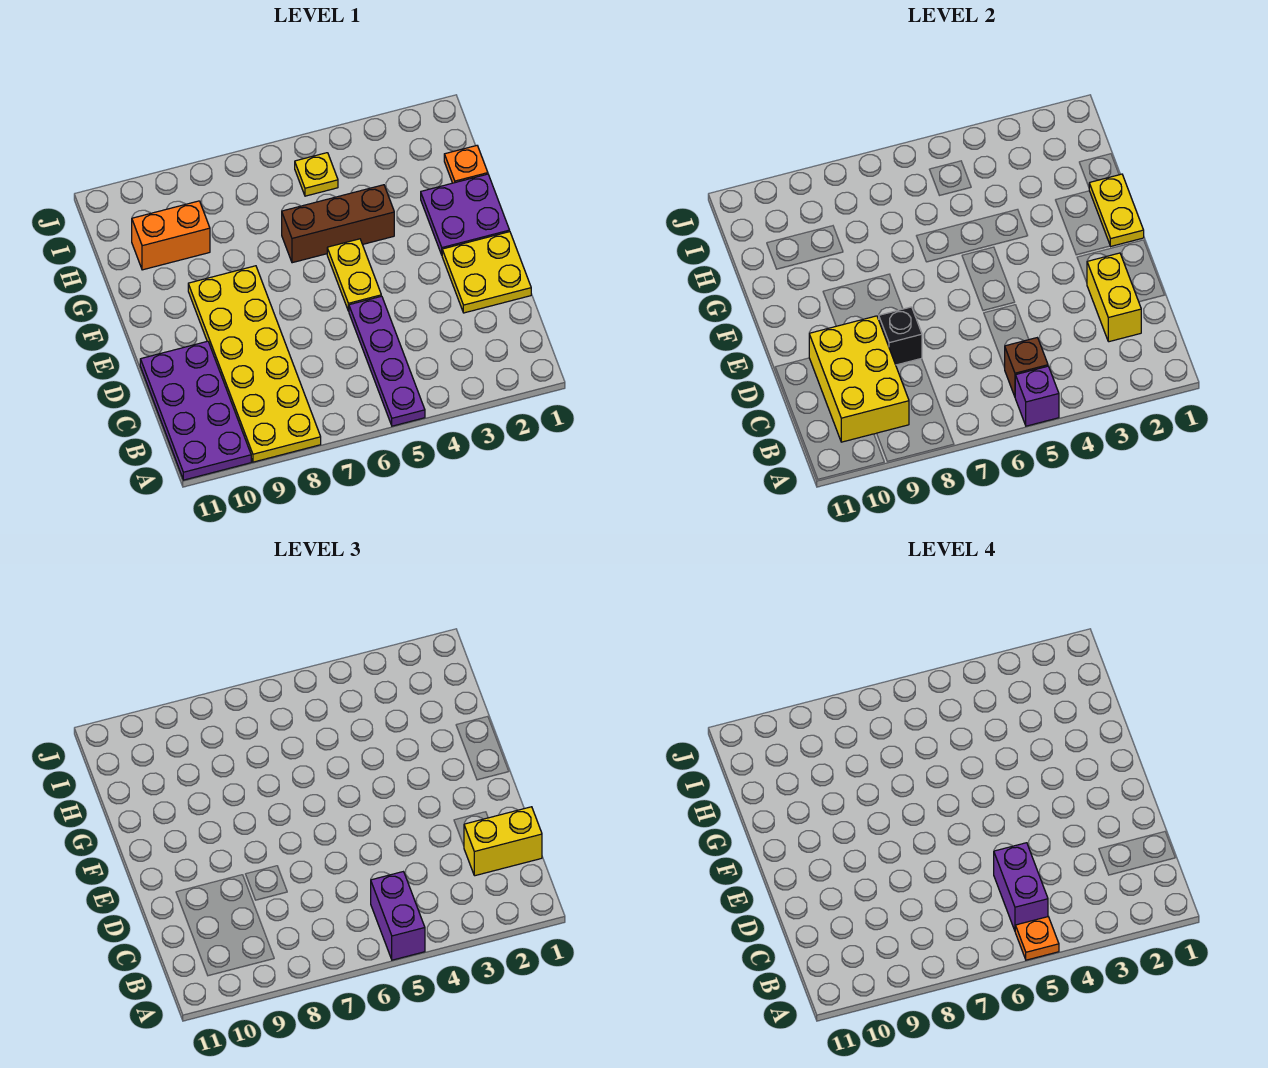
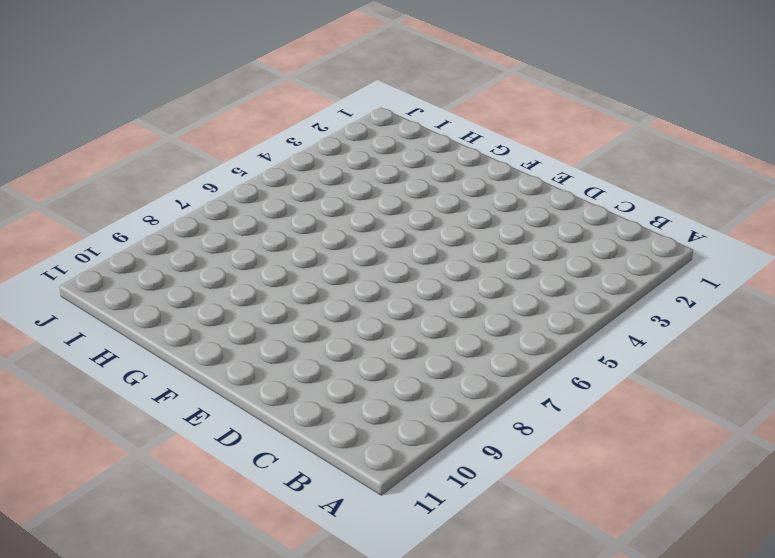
none -> purple 1x4 plate [349,296,425,426]
none -> yellow 2x6 plate [188,266,321,462]
none -> purple 2x4 plate [140,341,251,480]

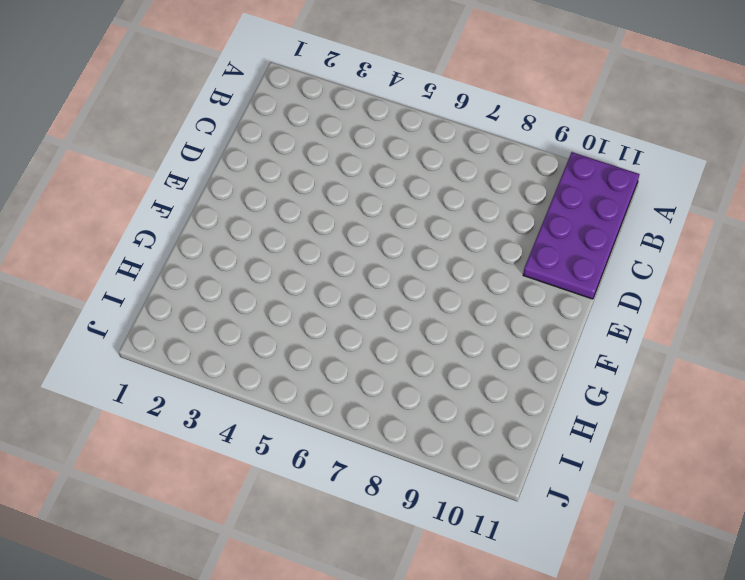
none -> purple 1x4 plate [349,296,425,426]
none -> yellow 2x6 plate [188,266,321,462]
none -> yellow 2x2 plate [442,232,531,313]

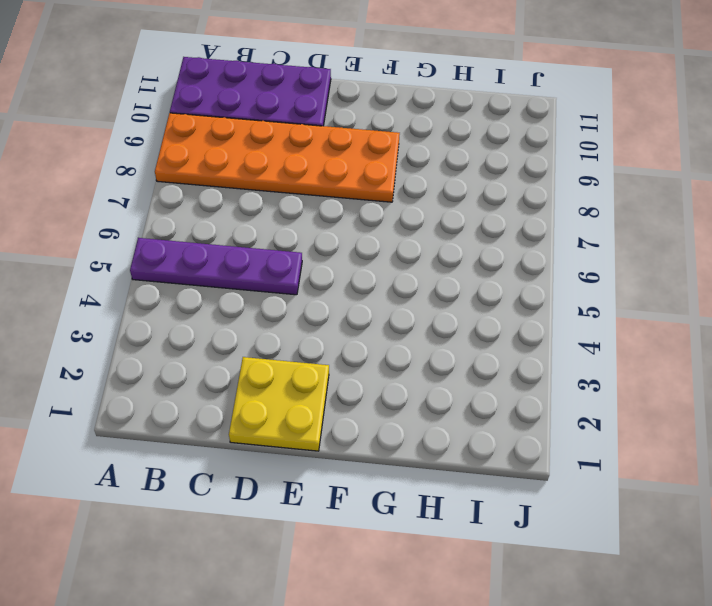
orange 2x6 plate [155,113,400,202] -> yellow 2x6 plate [188,266,321,462]
none -> yellow 1x2 plate [327,239,381,311]
none -> purple 2x2 plate [421,174,510,255]
none -> brown 1x3 brick [282,185,394,263]

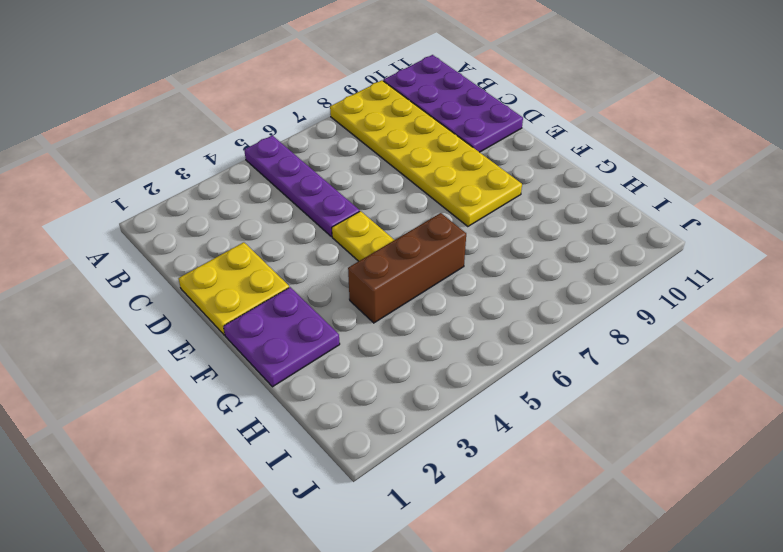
none -> orange 1x1 plate [444,146,488,183]
none -> orange 1x2 brick [132,201,210,270]
none -> yellow 1x1 plate [295,153,338,196]

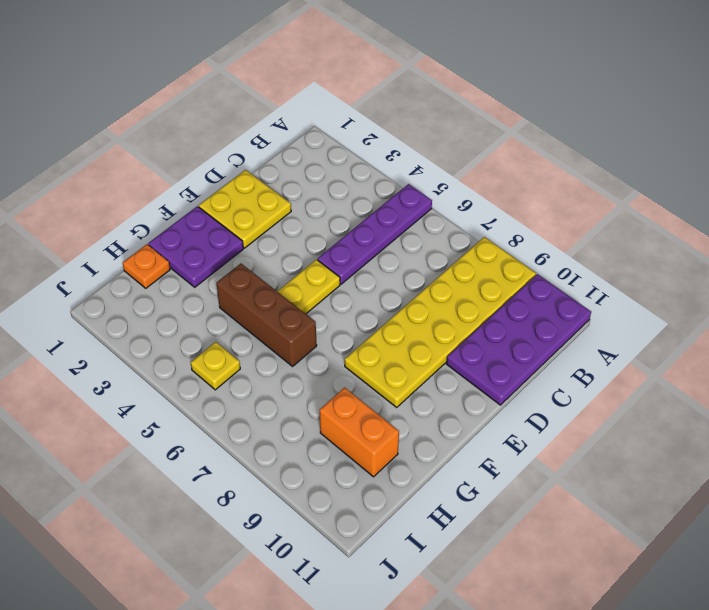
none -> purple 1x1 brick [1015,366,1059,426]
none -> brown 1x1 brick [1005,338,1048,396]
none -> yellow 2x3 brick [809,316,909,442]

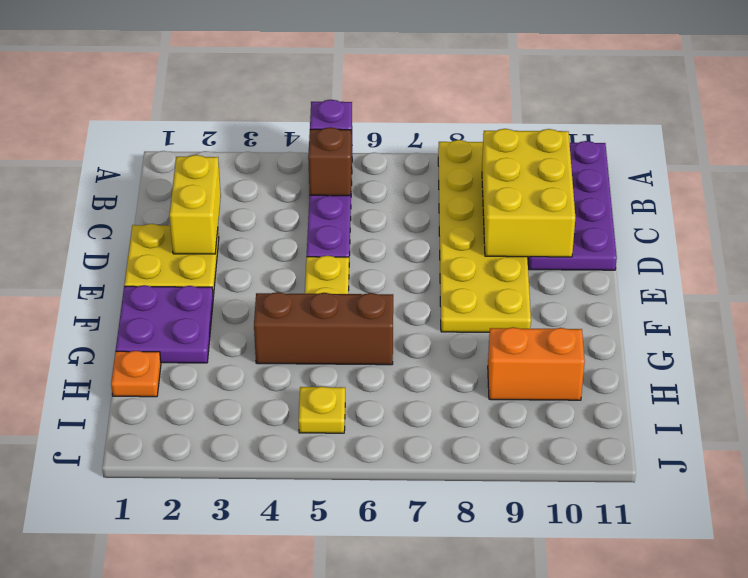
none -> black 1x1 brick [879,307,922,365]
none -> yellow 1x2 plate [1089,174,1144,247]
none -> purple 1x2 brick [371,872,425,960]

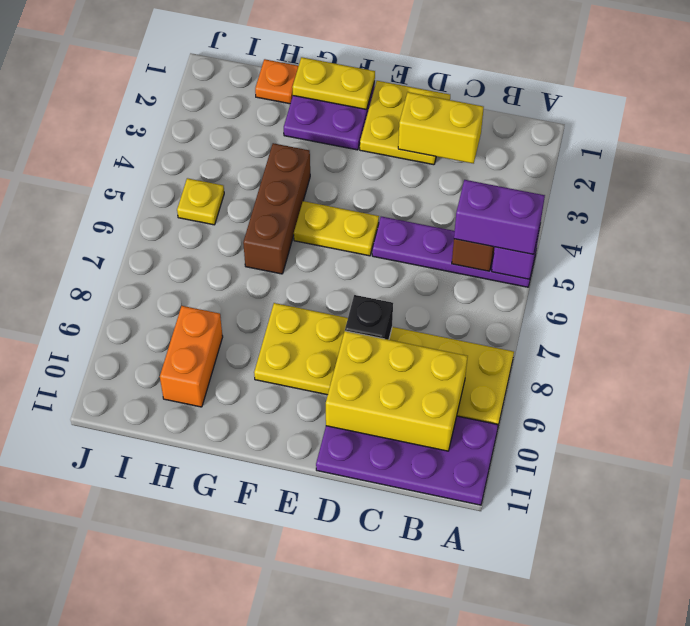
none -> yellow 1x2 brick [464,807,542,876]
none -> orange 1x1 plate [1015,917,1059,960]
none -> purple 1x2 brick [994,843,1048,930]

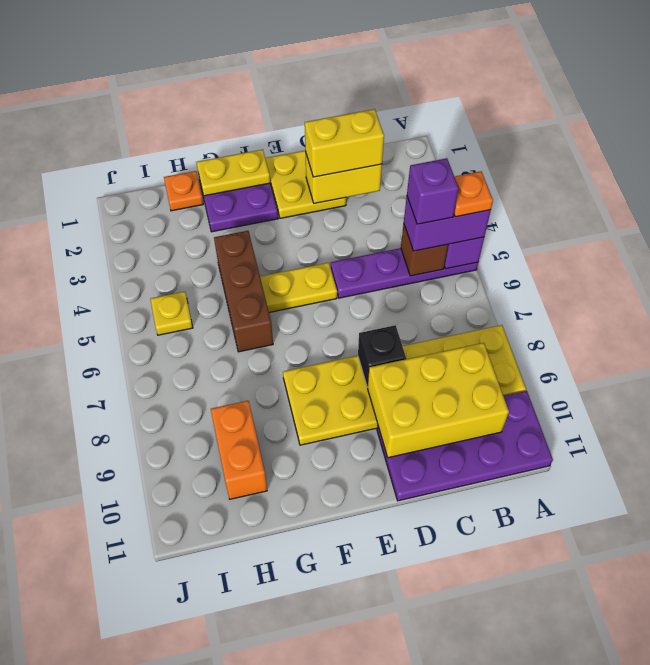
purple 1x1 brick [407,158,459,224] -> purple 1x2 brick [994,843,1048,930]
yellow 1x2 brick [305,109,384,177] -> yellow 1x2 brick turned to [464,807,542,876]

